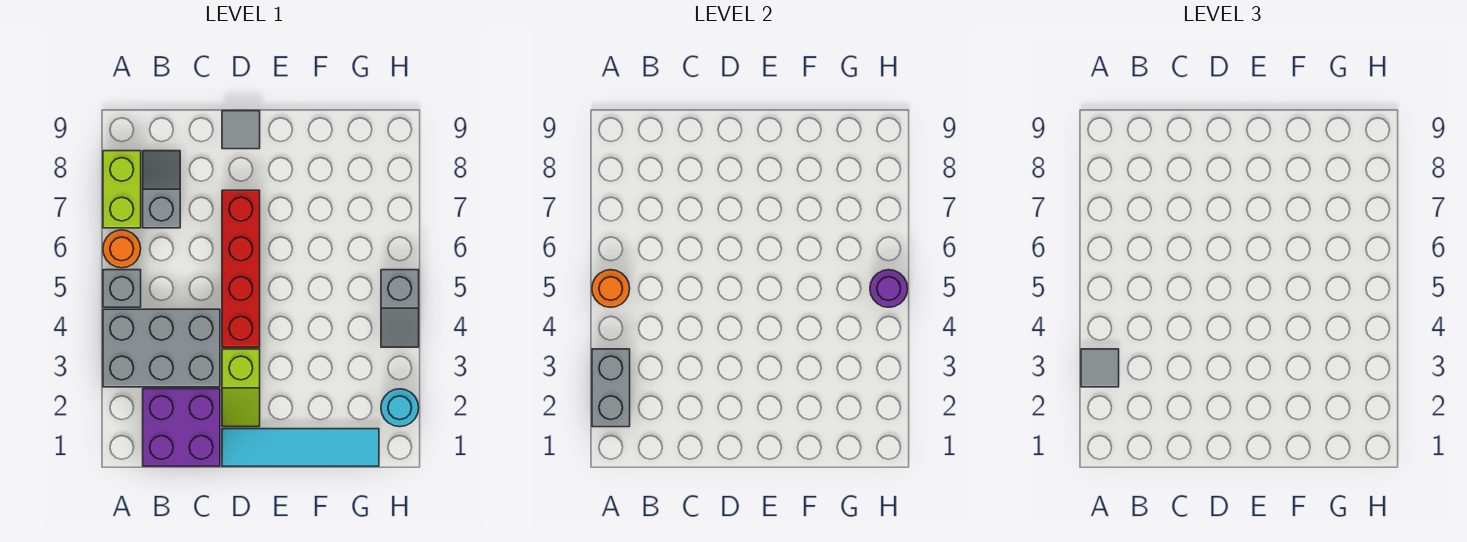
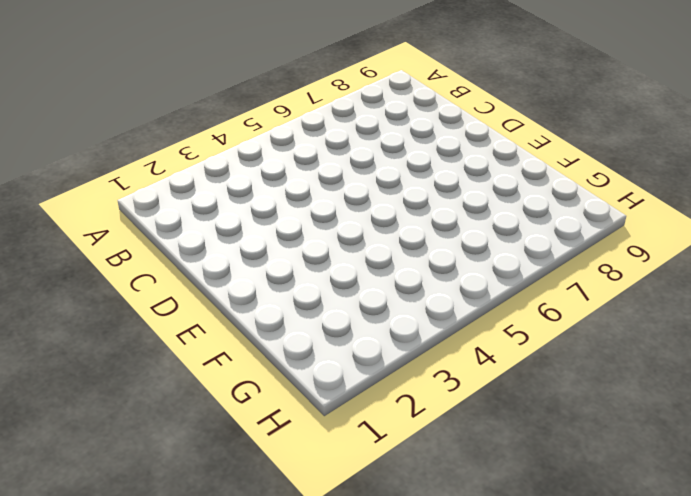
none -> grey 2x3 brick [103,309,220,387]
none -> grey 1x1 brick [103,270,141,307]
none -> orange 1x1 round brick [103,230,141,268]

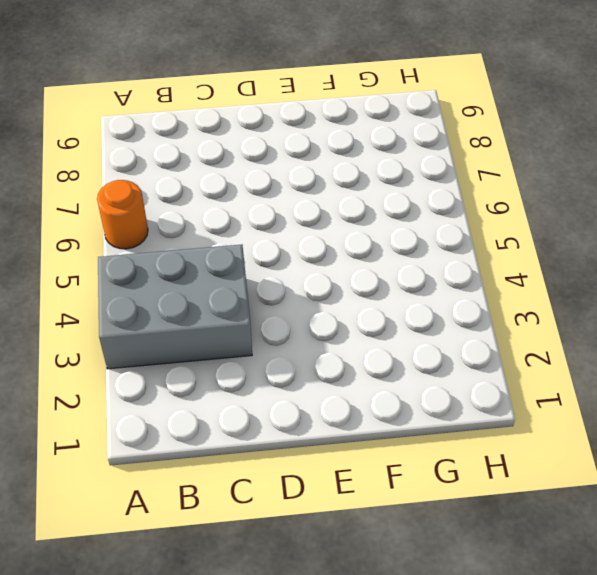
none -> grey 1x1 brick [103,270,141,307]
none -> lime 1x2 brick [103,151,141,228]
none -> purple 2x2 brick [143,389,220,466]

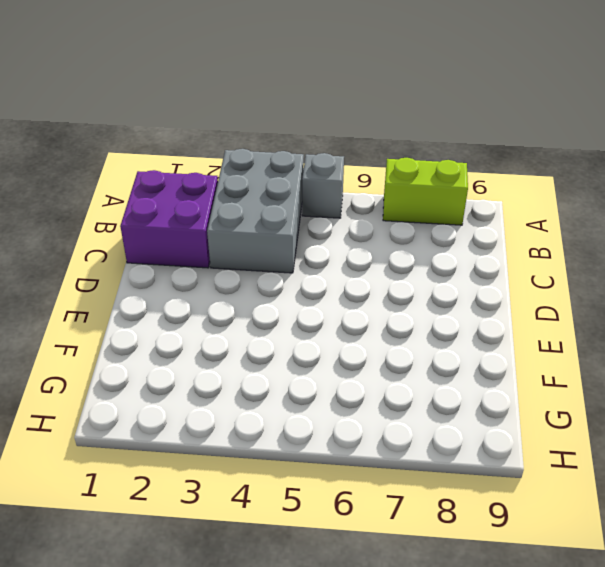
none -> orange 1x1 round brick [103,230,141,268]
none -> grey 1x2 slope [143,151,180,228]
none -> cyan 1x4 tile [222,429,379,466]

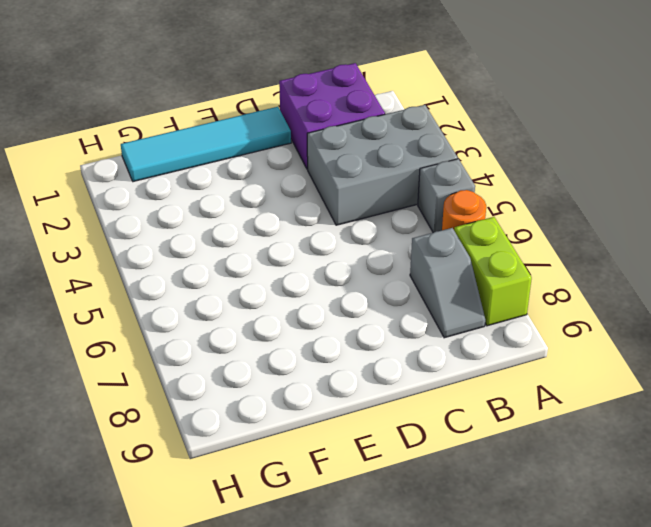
none -> lime 1x2 slope [222,349,260,427]
none -> red 1x4 brick [222,190,260,347]
none -> grey 1x1 tile [222,111,260,149]

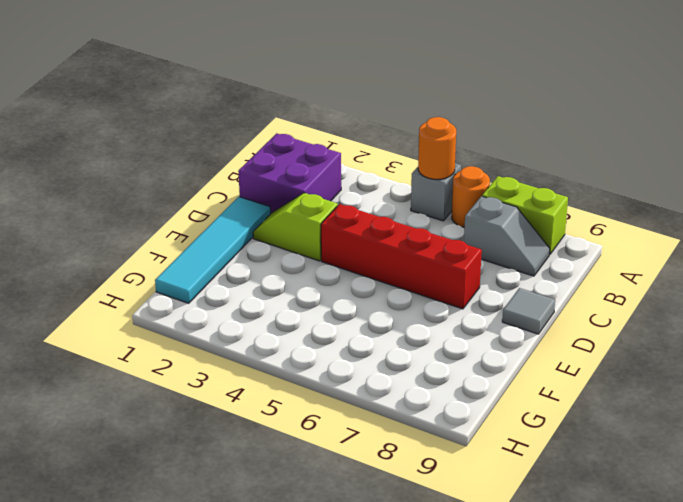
none -> grey 2x3 brick [103,309,220,387]
none -> cyan 1x1 round brick [381,389,419,427]
none -> grey 1x2 slope [381,270,419,347]

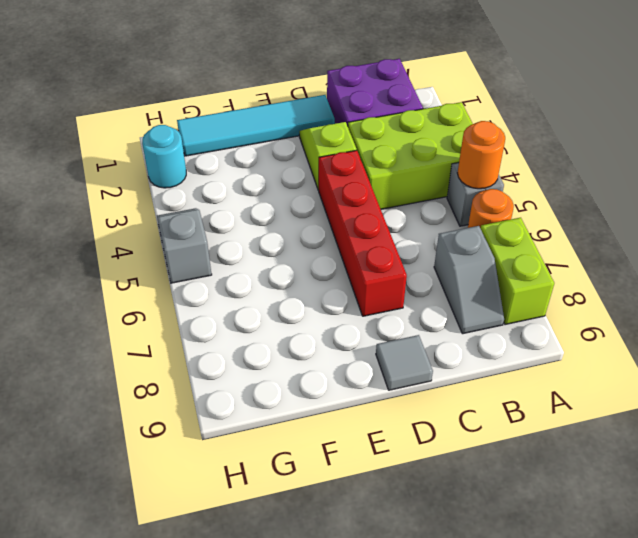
lime 2x3 brick [348,102,473,209] -> grey 2x3 brick [103,309,220,387]
none -> grey 1x2 brick [592,349,630,427]
none -> purple 1x1 round brick [870,270,908,307]
none -> grey 1x1 tile [1081,349,1119,387]

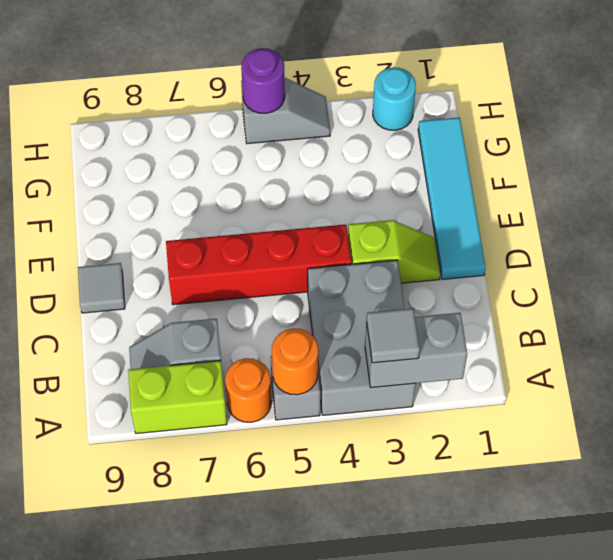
none -> purple 2x2 brick [143,389,220,466]

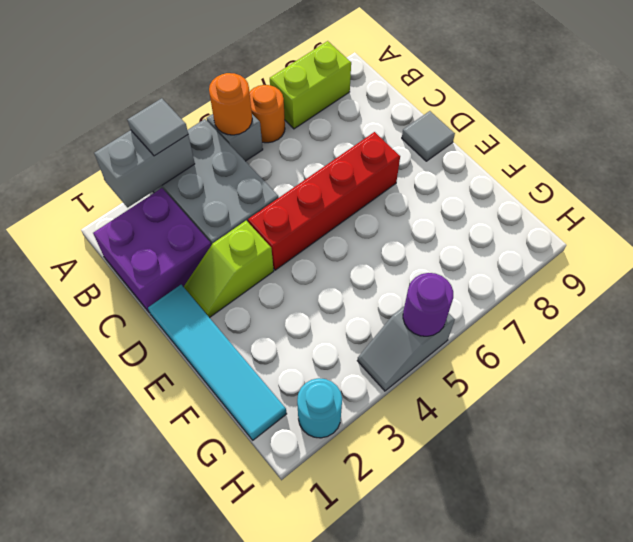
none -> grey 1x2 slope [143,151,180,228]

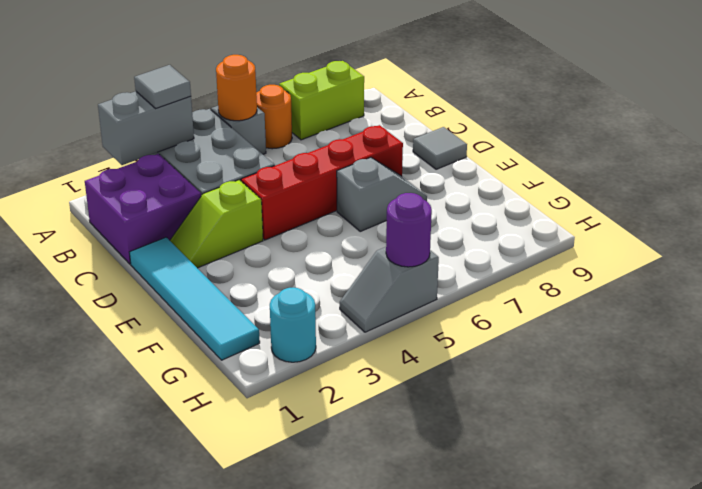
grey 1x2 slope [337,157,427,231] -> grey 1x2 slope moved to [143,151,180,228]

